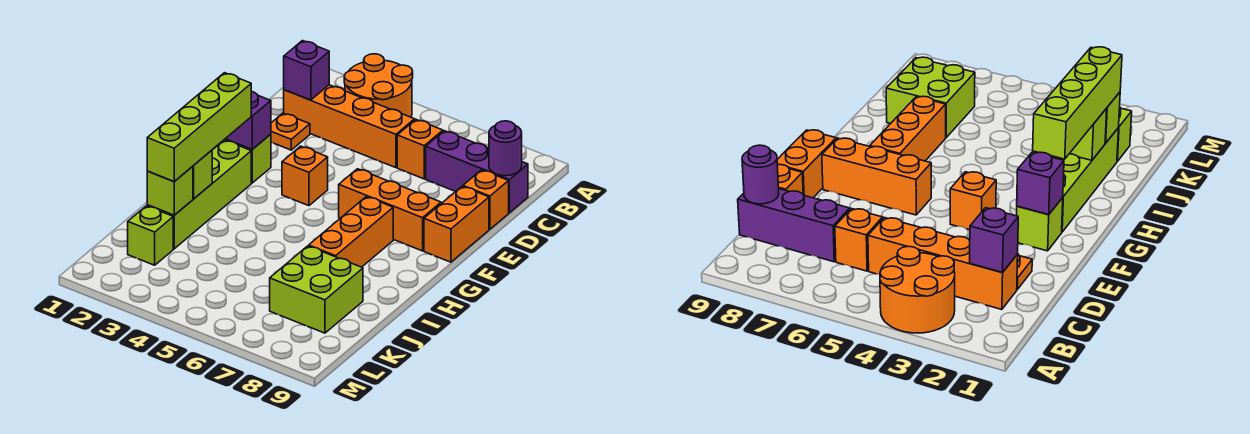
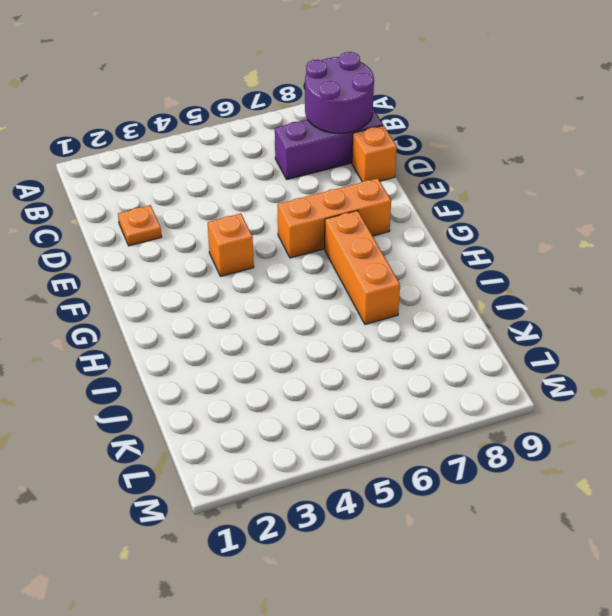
purple 2x2 round brick [305,52,374,133] -> purple 1x1 round brick [489,121,522,176]
none -> orange 2x2 round brick [344,54,413,117]
none -> orange 1x4 brick [284,85,415,168]
none -> orange 1x1 brick [397,120,443,179]

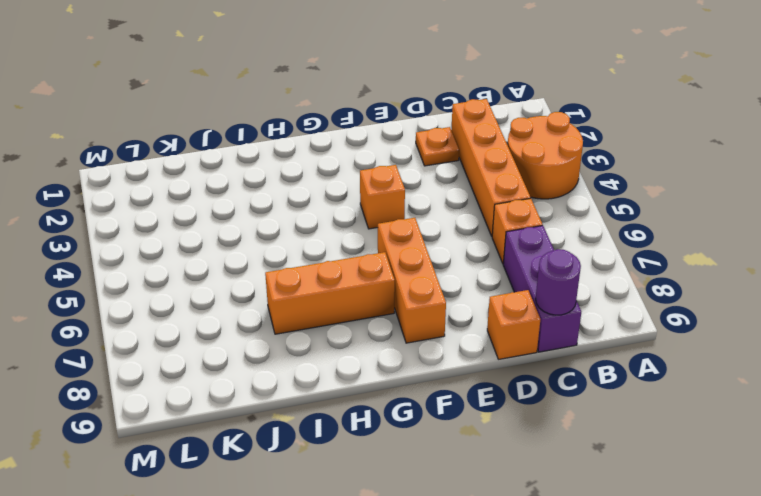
none -> orange 1x2 brick [424,186,489,262]
none -> lime 1x1 brick [225,134,271,183]
none -> lime 1x4 brick [147,140,251,249]

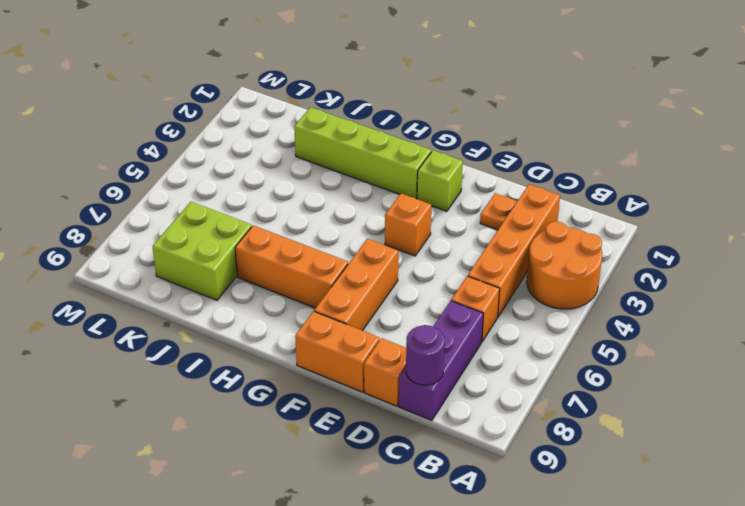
none -> lime 1x1 brick [128,206,173,265]
none -> purple 1x1 brick [284,41,329,100]
none -> purple 1x1 brick [225,92,271,149]

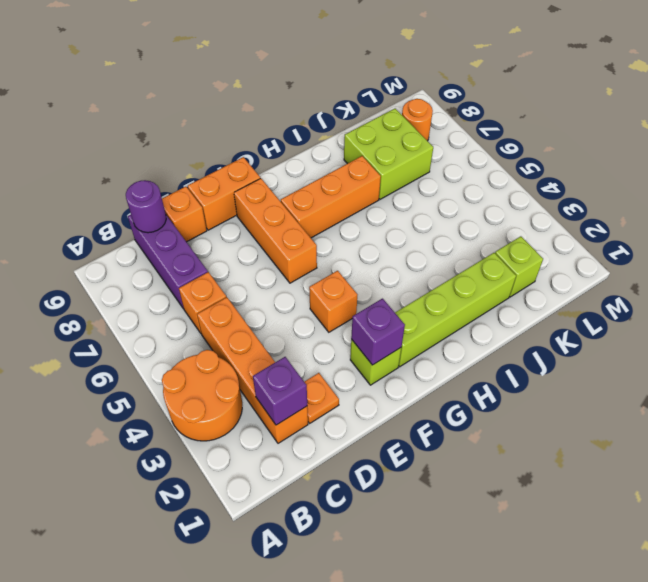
orange 1x1 round brick [402,99,433,141] -> none
none -> lime 1x1 brick [193,150,212,199]
none -> lime 1x1 brick [147,166,193,215]
none -> lime 1x4 brick [147,73,251,182]

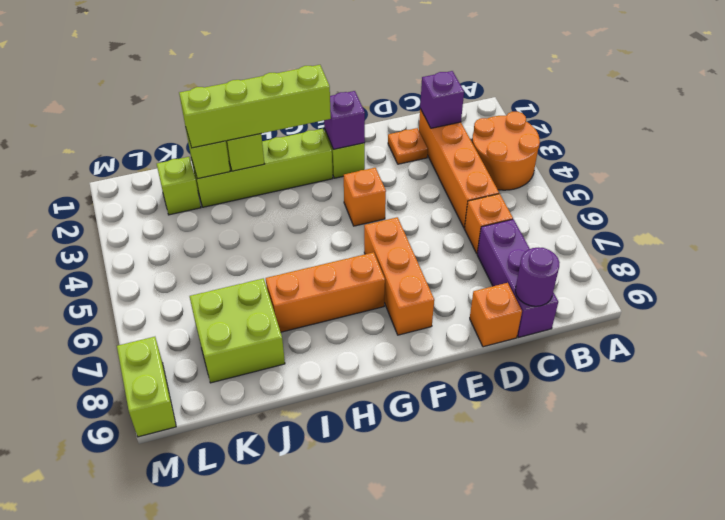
lime 1x2 brick [117,337,176,437] -> none
none -> orange 1x2 brick [424,186,489,262]

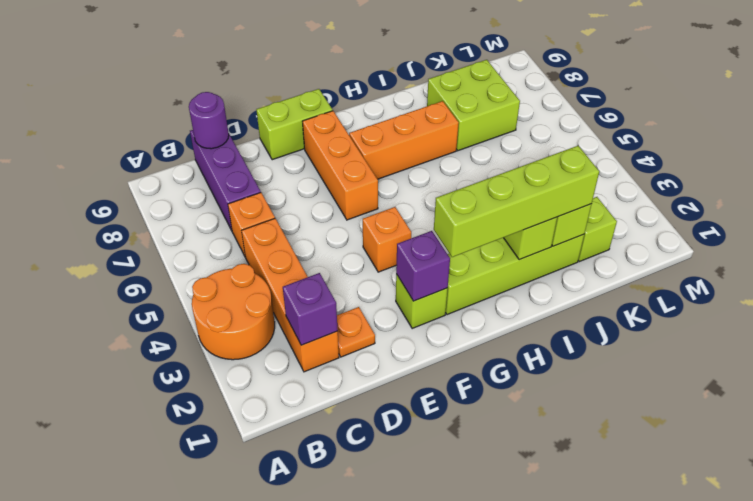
lime 1x2 brick [256,89,333,160] -> orange 1x2 brick [424,186,489,262]
none -> orange 1x1 brick [463,170,509,229]

